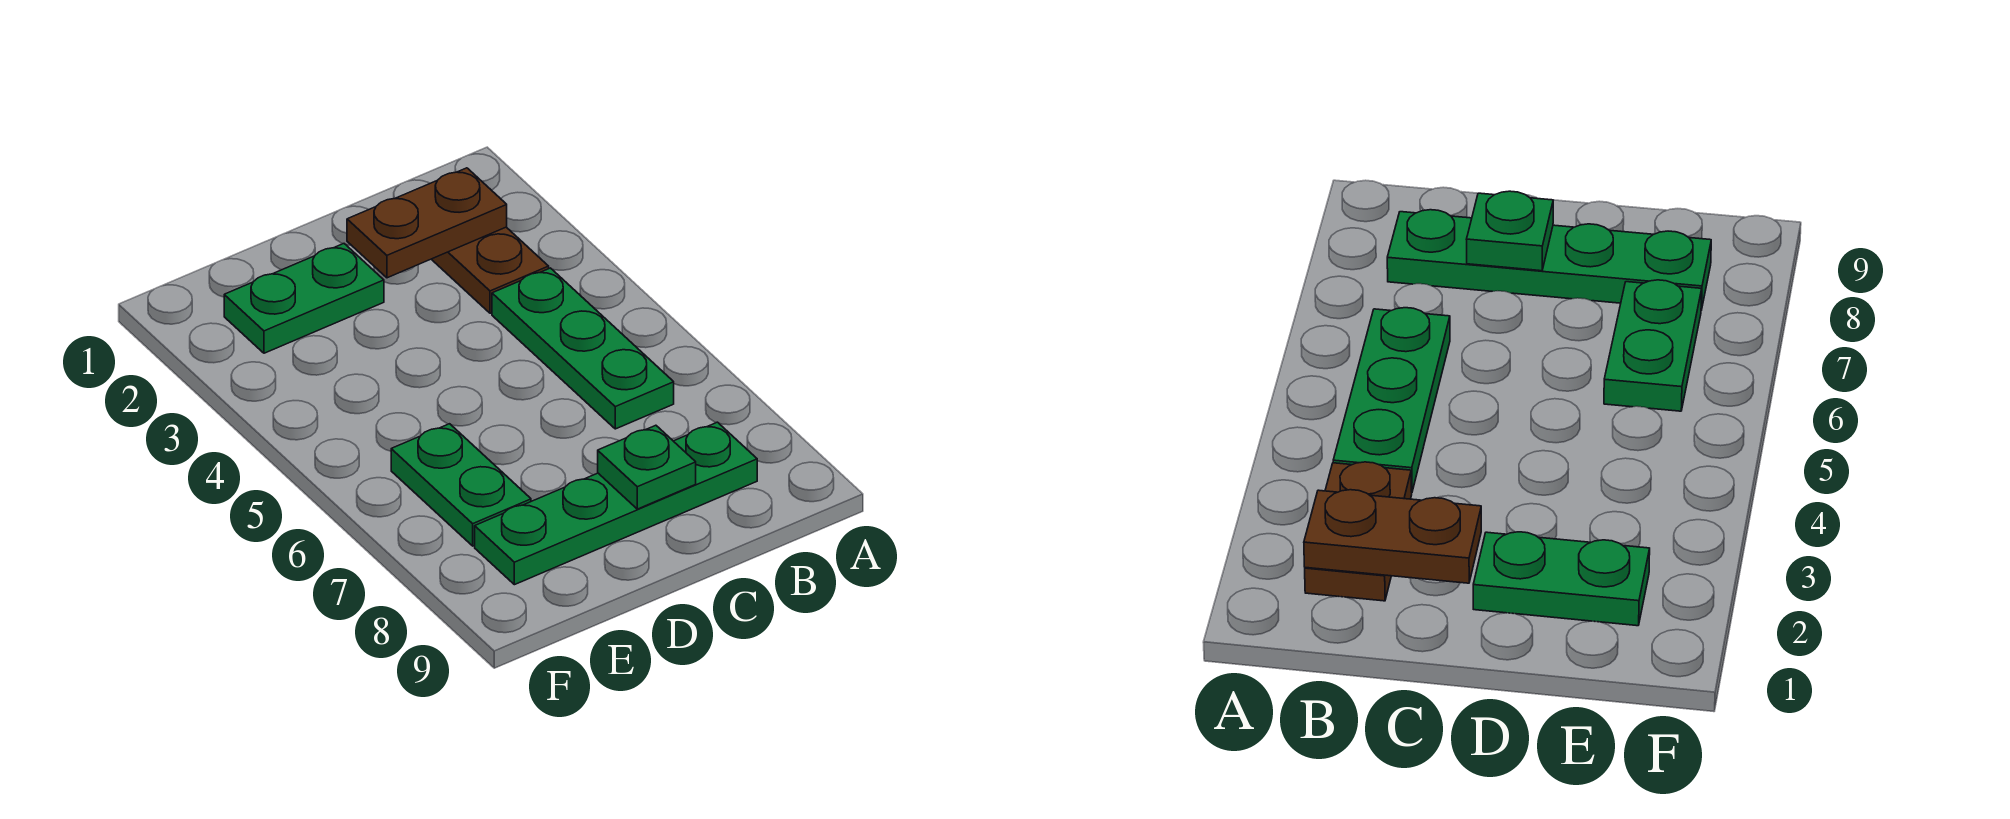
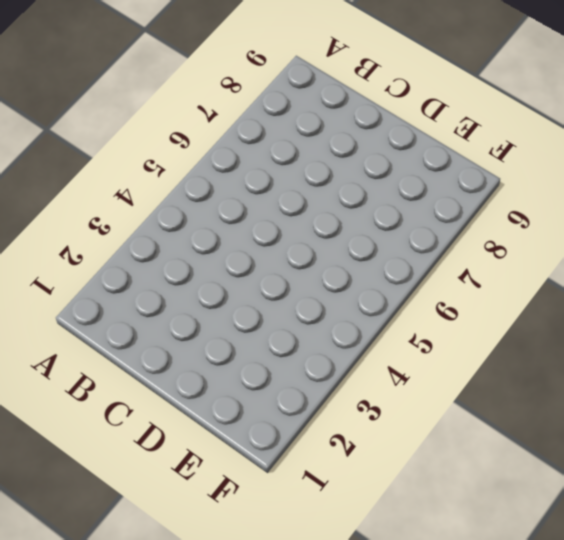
none -> brown 1x2 plate [432,227,549,313]
none -> green 1x3 plate [492,268,674,429]

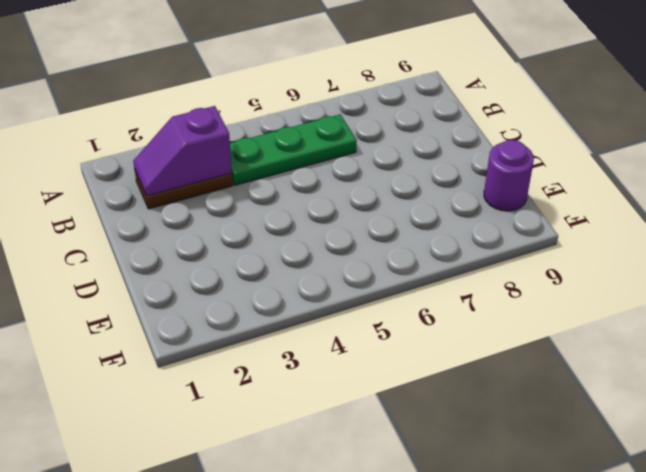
purple 1x2 slope [133,106,232,196] -> brown 1x2 plate [347,168,507,278]
purple 1x1 round brick [484,140,534,211] -> none
none -> green 1x4 plate [475,422,757,585]
none -> green 1x2 plate [224,244,384,353]

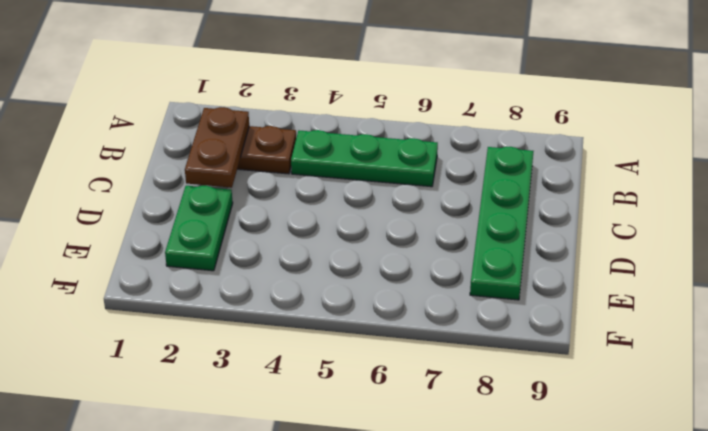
none -> green 1x2 plate [391,424,531,546]
none -> green 1x1 plate [598,425,696,509]

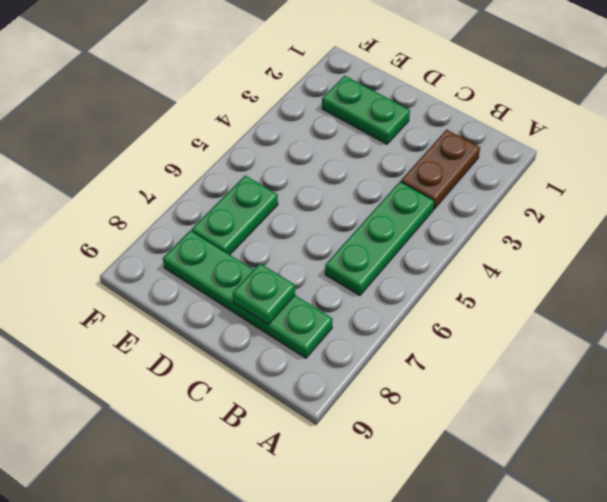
none -> brown 1x2 plate [347,168,507,278]

